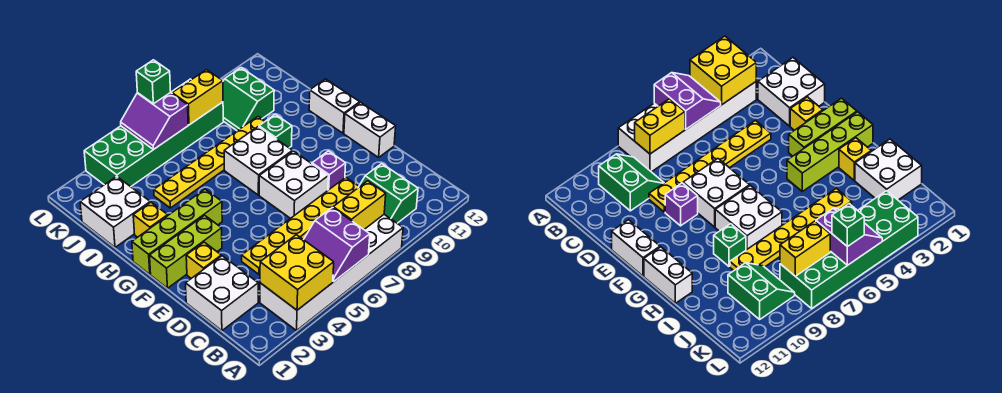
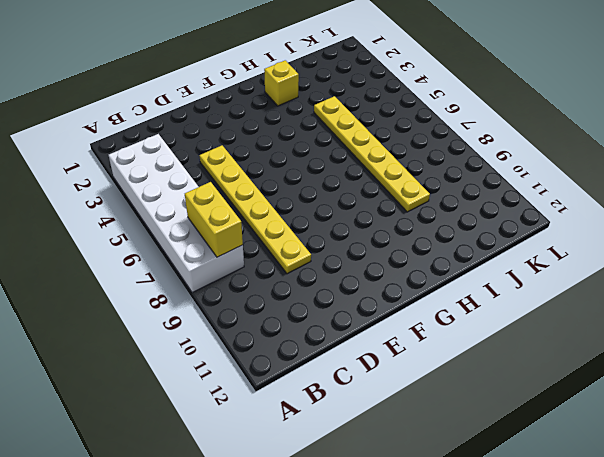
none -> green 2x2 slope [358,164,418,223]
none -> white 2x2 brick [186,256,258,331]
none -> yellow 1x1 brick [186,242,221,278]

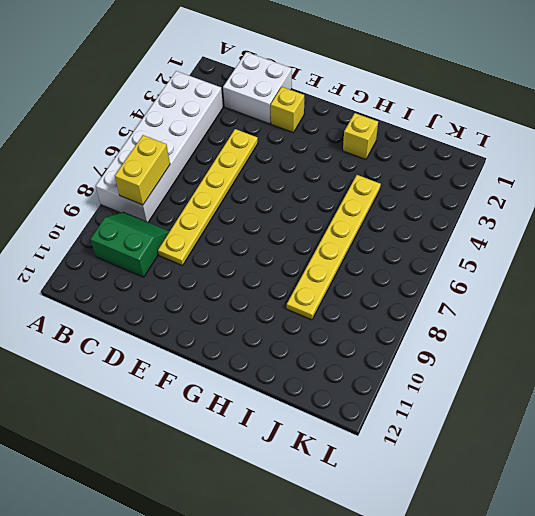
none -> white 2x2 brick [259,151,328,219]
none -> purple 1x1 brick [312,151,346,190]
none -> white 1x2 brick [344,102,396,157]

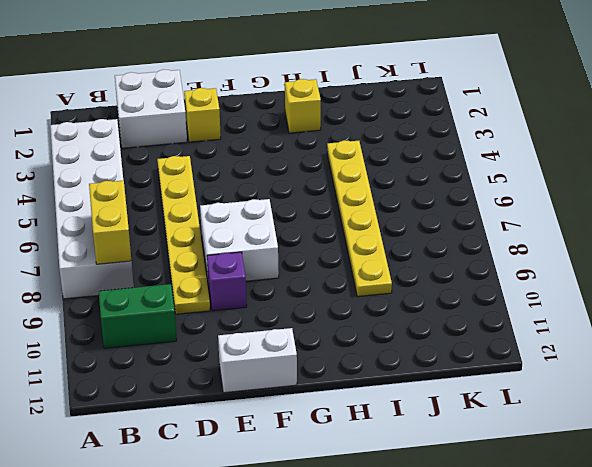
none -> lime 1x3 brick [150,215,222,288]
none -> lime 1x4 brick [132,189,222,274]
none -> white 2x2 brick [224,127,293,195]

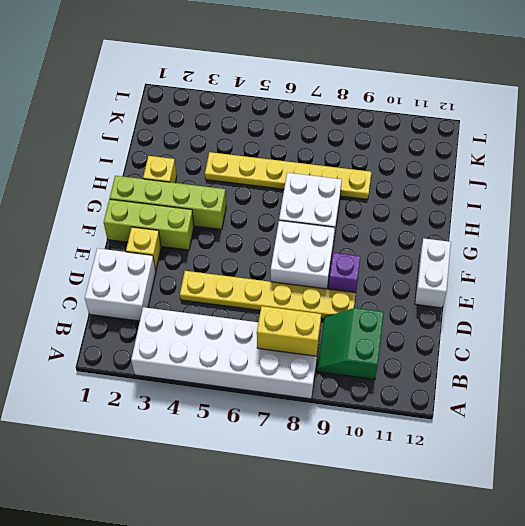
none -> white 1x2 brick [309,79,360,133]
none -> green 1x1 brick [259,114,292,148]
none -> white 2x2 brick [80,177,150,247]

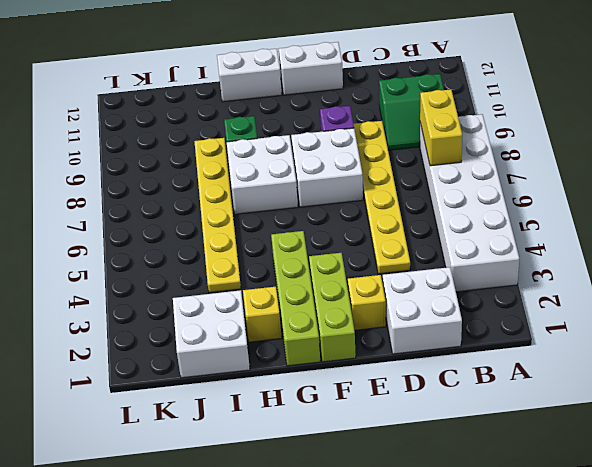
none -> green 2x2 slope [223,68,274,131]
none -> green 2x6 brick [84,79,223,187]
none -> yellow 2x2 brick [260,235,334,310]

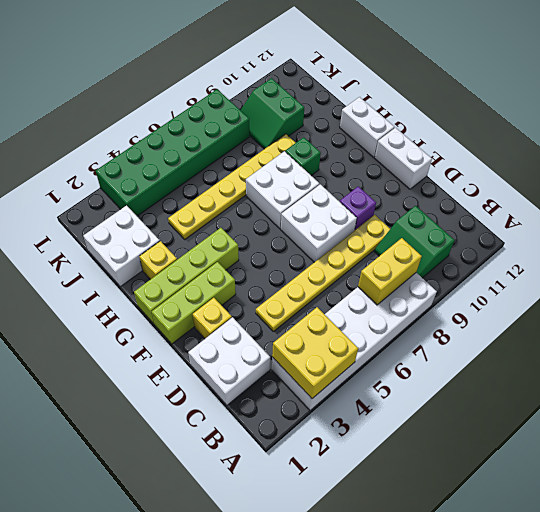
none -> purple 2x2 slope [304,208,370,281]
none -> purple 2x2 slope [121,93,188,150]
none -> yellow 1x2 brick [172,70,223,125]

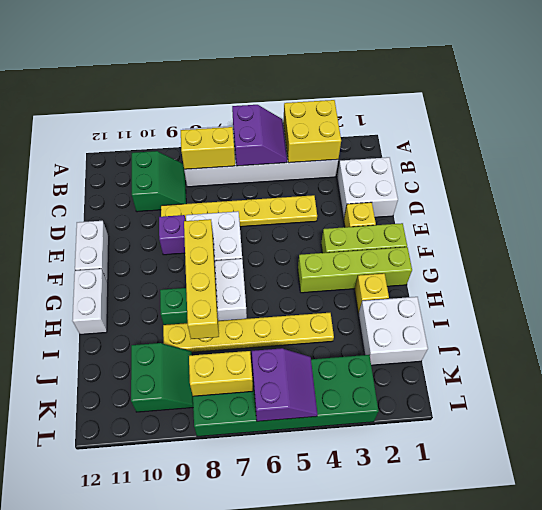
yellow 1x4 brick [184,219,219,339] -> none
none -> green 1x1 brick [136,60,171,104]

